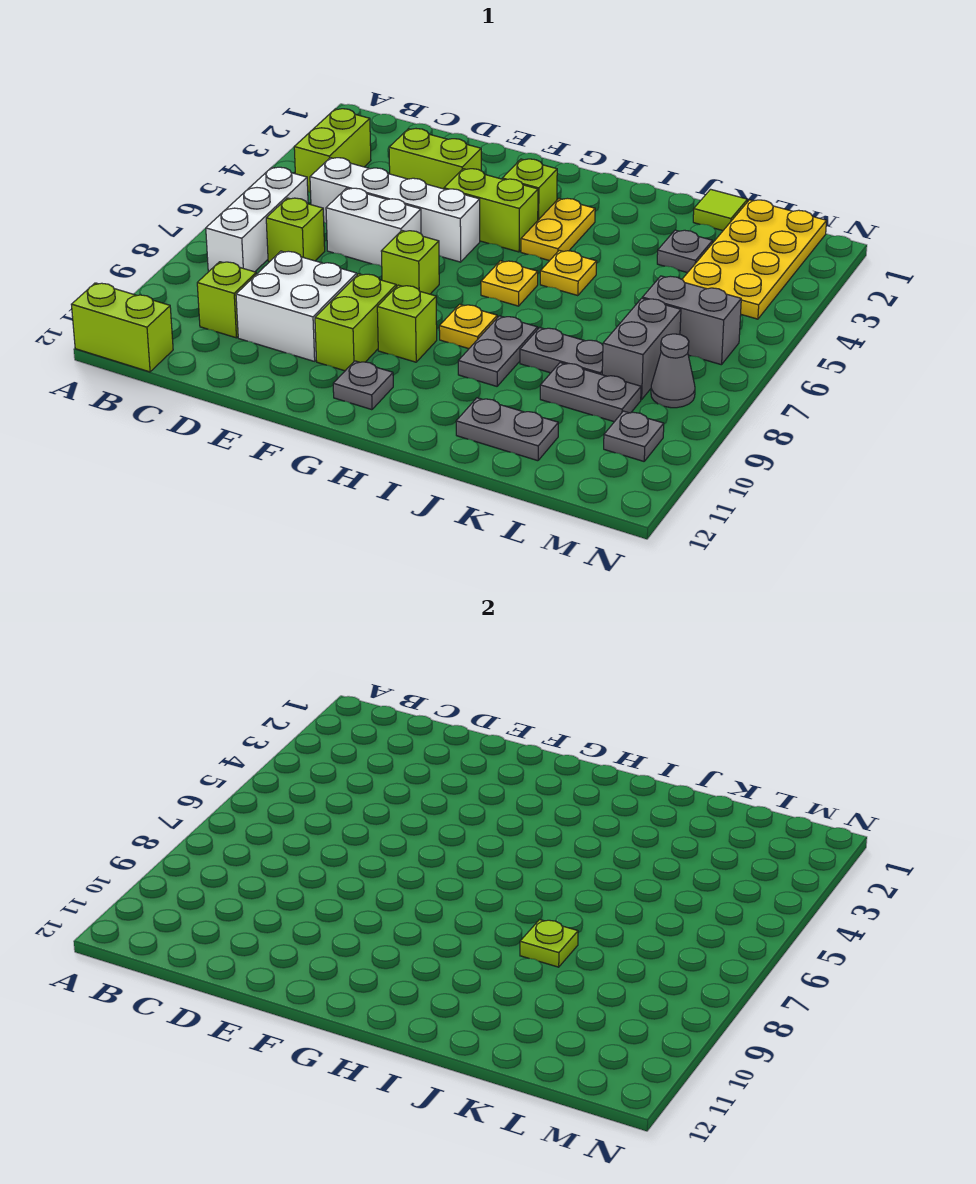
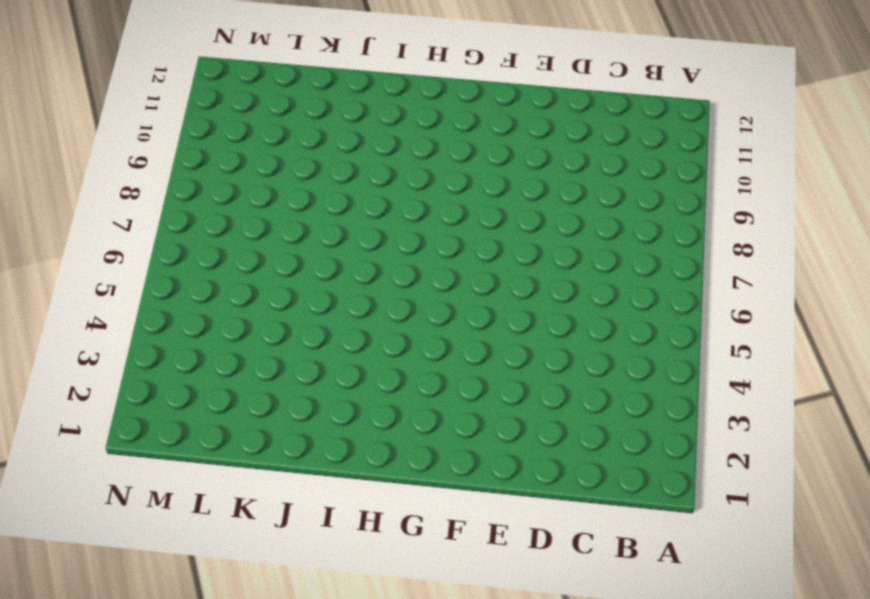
none -> lime 1x2 brick [71,283,173,372]
none -> lime 1x2 brick [294,109,371,193]
none -> white 1x3 brick [206,167,308,272]
none -> white 1x4 brick [310,158,480,262]

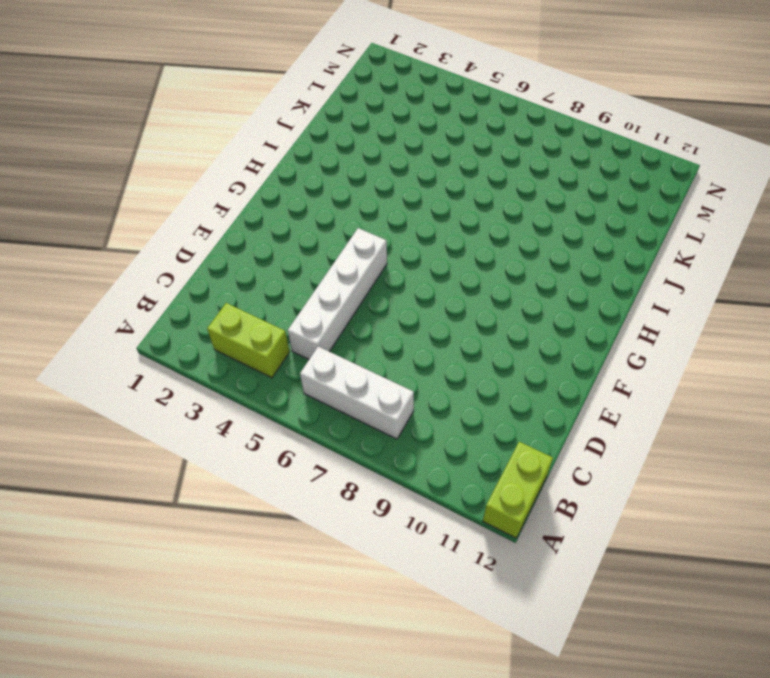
none -> lime 1x1 brick [266,198,325,262]
none -> lime 1x1 brick [197,262,256,338]
none -> lime 1x2 brick [389,129,481,189]
none -> white 1x2 brick [326,188,421,266]

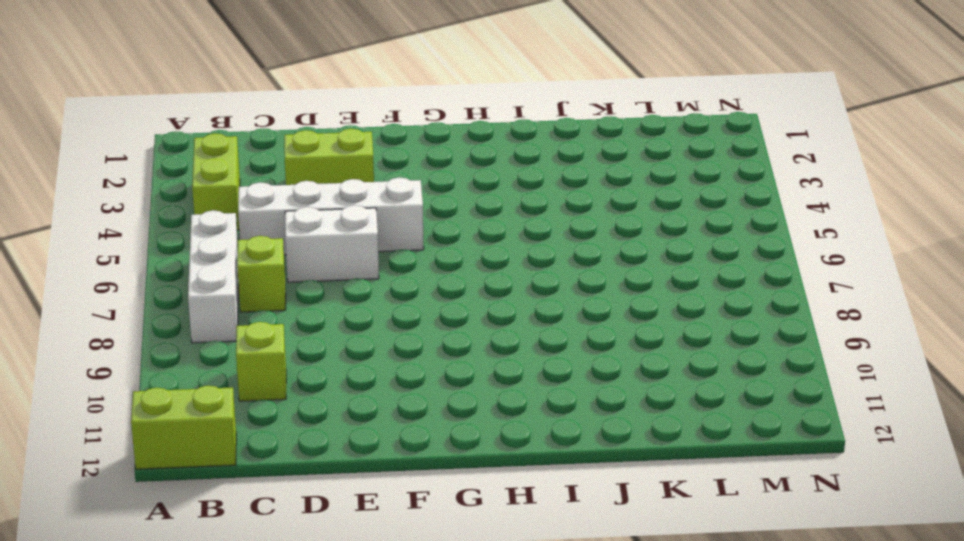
none -> white 2x2 brick [236,251,357,361]
none -> lime 1x2 brick [444,169,538,252]
none -> lime 1x1 brick [381,231,439,294]
none -> lime 1x2 brick [315,274,396,371]

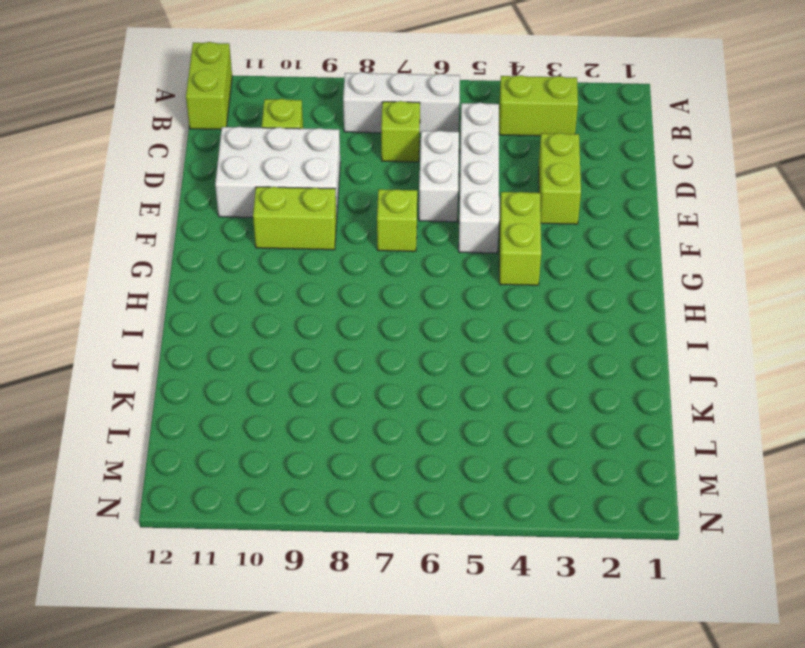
white 2x3 brick [215,127,340,217] -> white 2x2 brick [236,251,357,361]
none -> lime 1x1 brick [502,159,557,220]
none -> lime 1x1 brick [377,285,437,362]
none -> grey 1x1 plate [333,361,393,410]
none -> yellow 1x2 plate [521,198,595,261]

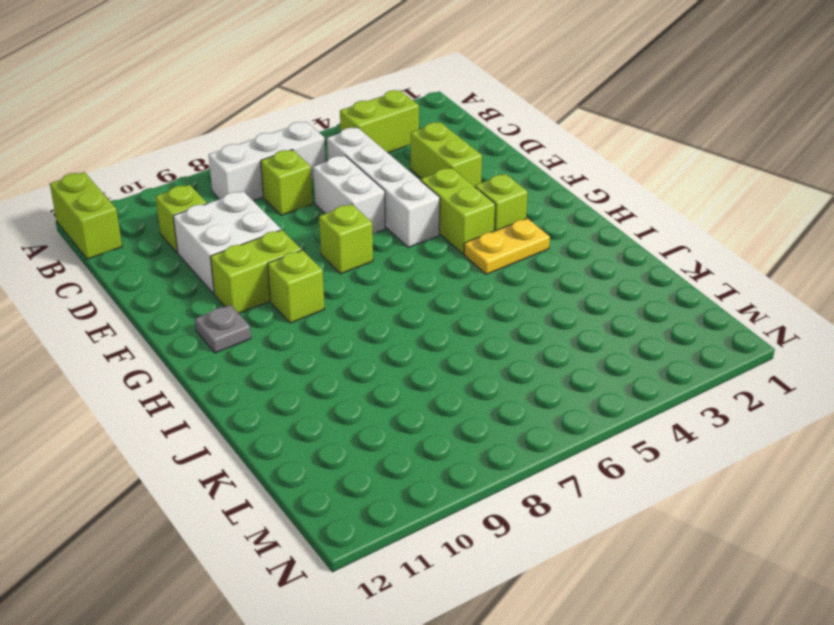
none -> yellow 1x1 plate [481,261,538,306]
none -> yellow 1x1 plate [439,304,497,349]
none -> yellow 1x1 plate [540,250,597,296]
none -> grey 1x2 plate [458,316,538,386]

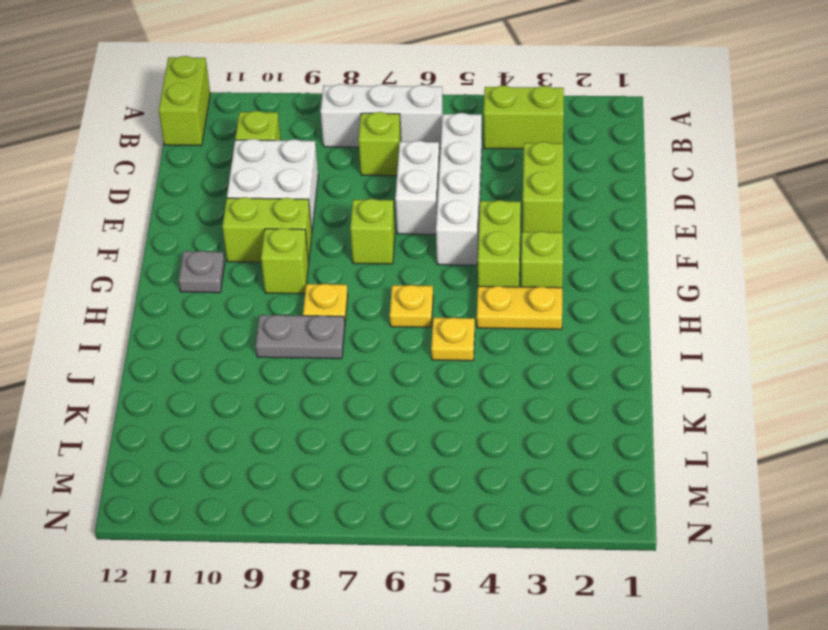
none -> grey 1x2 plate [520,328,603,375]
none -> grey 1x2 plate [456,398,558,461]
none -> lime 1x1 tile [693,189,747,231]
none -> grey 1x1 plate [657,230,713,273]

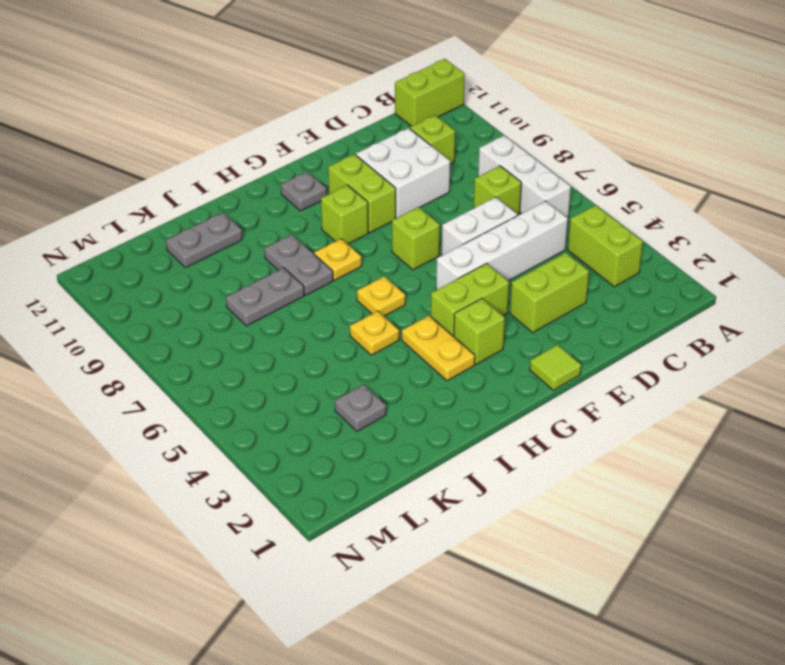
lime 1x1 tile [530,345,581,390] -> lime 1x1 tile moved to [693,189,747,231]
none -> grey 1x2 plate [540,363,641,422]
none -> yellow 2x4 plate [682,200,827,319]
none -> grey 1x2 brick [642,276,741,365]
none -> grey 1x2 brick [602,298,681,400]

